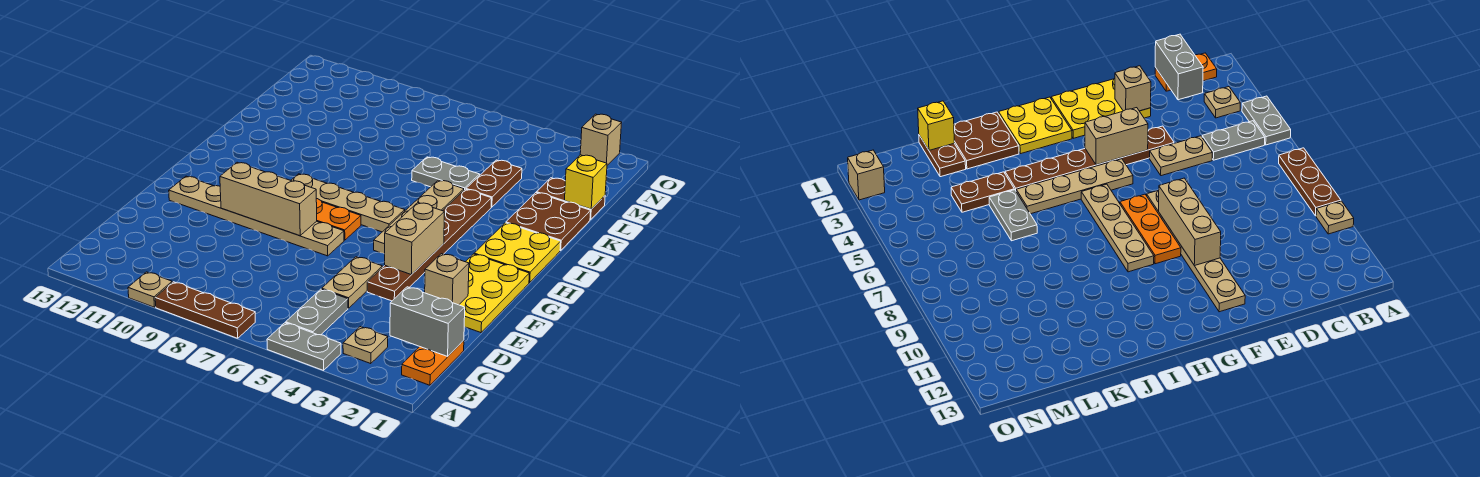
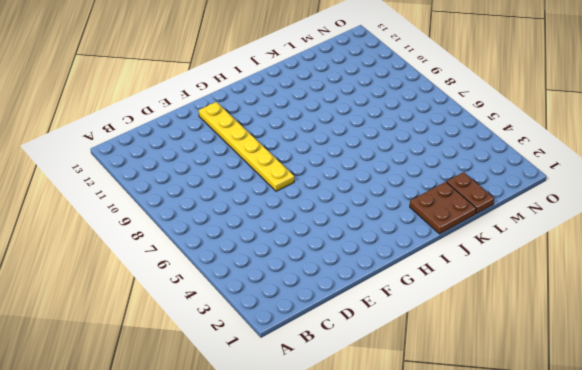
yellow 1x6 plate [199,102,294,191] -> tan 1x6 plate [169,176,344,256]
none -> grey 1x2 plate [267,323,341,370]
none -> brown 1x3 plate [155,282,255,338]
none -> tan 1x1 plate [128,272,172,307]

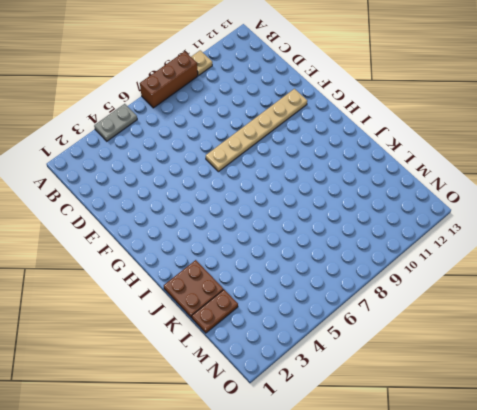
brown 1x3 brick [140,51,198,108] -> brown 1x3 plate [155,282,255,338]
none -> orange 1x2 plate [402,340,464,385]
none -> tan 1x1 plate [343,327,388,364]
none -> grey 1x2 plate [286,289,348,335]

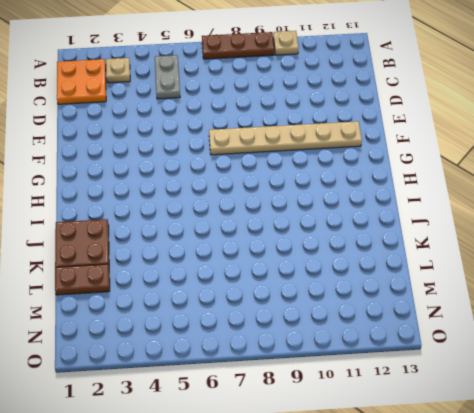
orange 2x2 plate [57,59,106,104] -> orange 1x2 plate [402,340,464,385]
none -> grey 1x2 plate [267,323,341,370]
none -> tan 1x2 plate [322,257,382,308]
none -> yellow 2x3 plate [459,254,529,333]

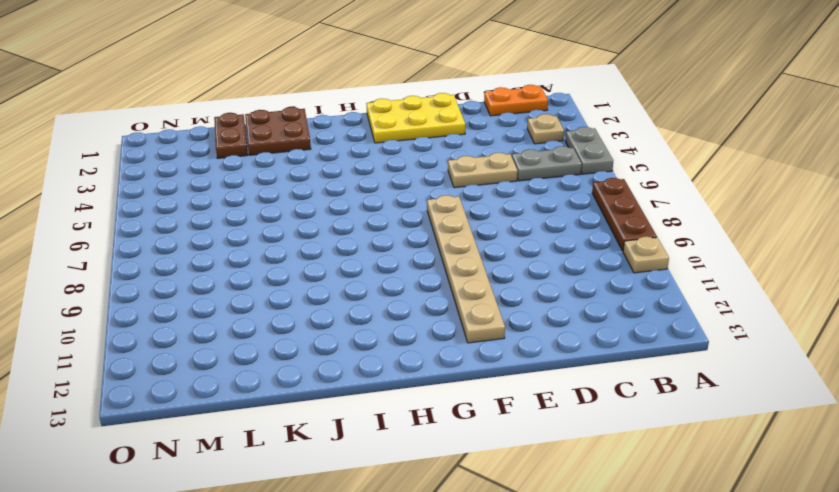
none -> brown 1x6 plate [367,189,492,301]
none -> tan 1x4 plate [374,180,464,254]
none -> orange 1x3 plate [316,199,361,240]

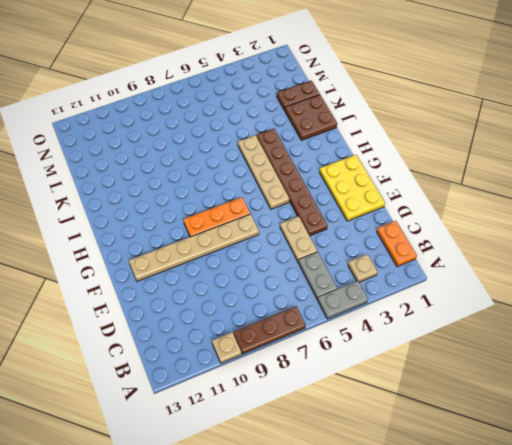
none -> yellow 2x2 plate [474,223,561,283]
none -> tan 1x4 plate [291,174,405,232]
none -> brown 1x2 plate [466,160,522,207]

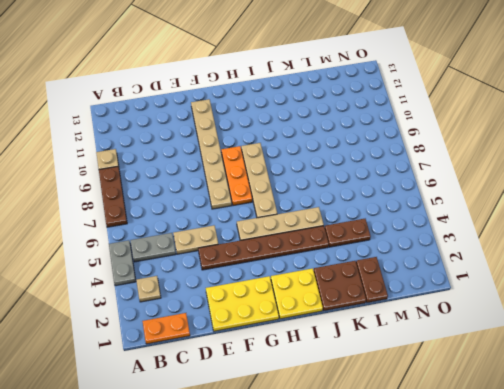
none -> grey 1x2 plate [412,157,480,190]
none -> tan 1x1 brick [580,114,622,165]
none -> grey 1x2 brick [390,287,465,356]

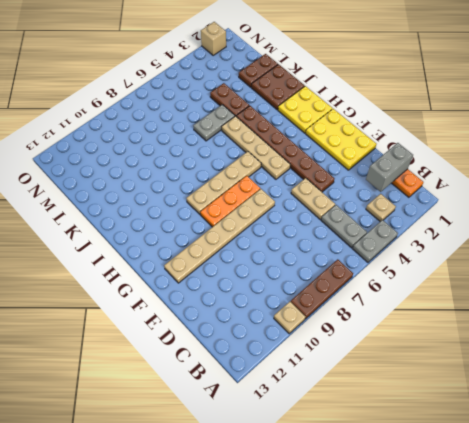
none -> tan 1x1 brick [425,254,469,305]
none -> tan 1x2 brick [385,203,444,275]
none -> tan 1x3 brick [220,162,317,236]

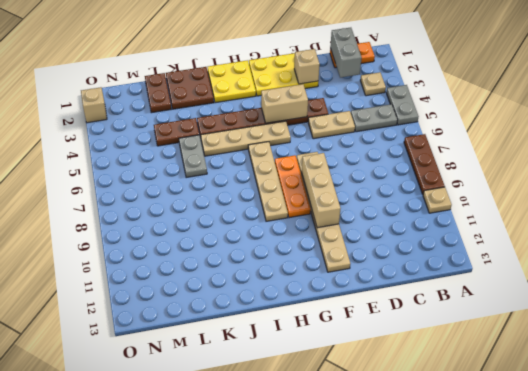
none -> yellow 1x1 brick [565,155,607,209]

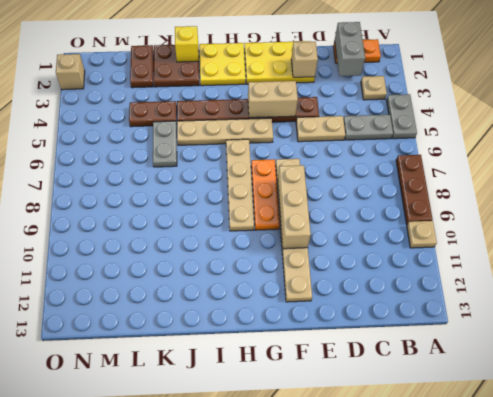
yellow 1x1 brick [175,26,199,62] -> yellow 1x1 brick moved to [565,155,607,209]

